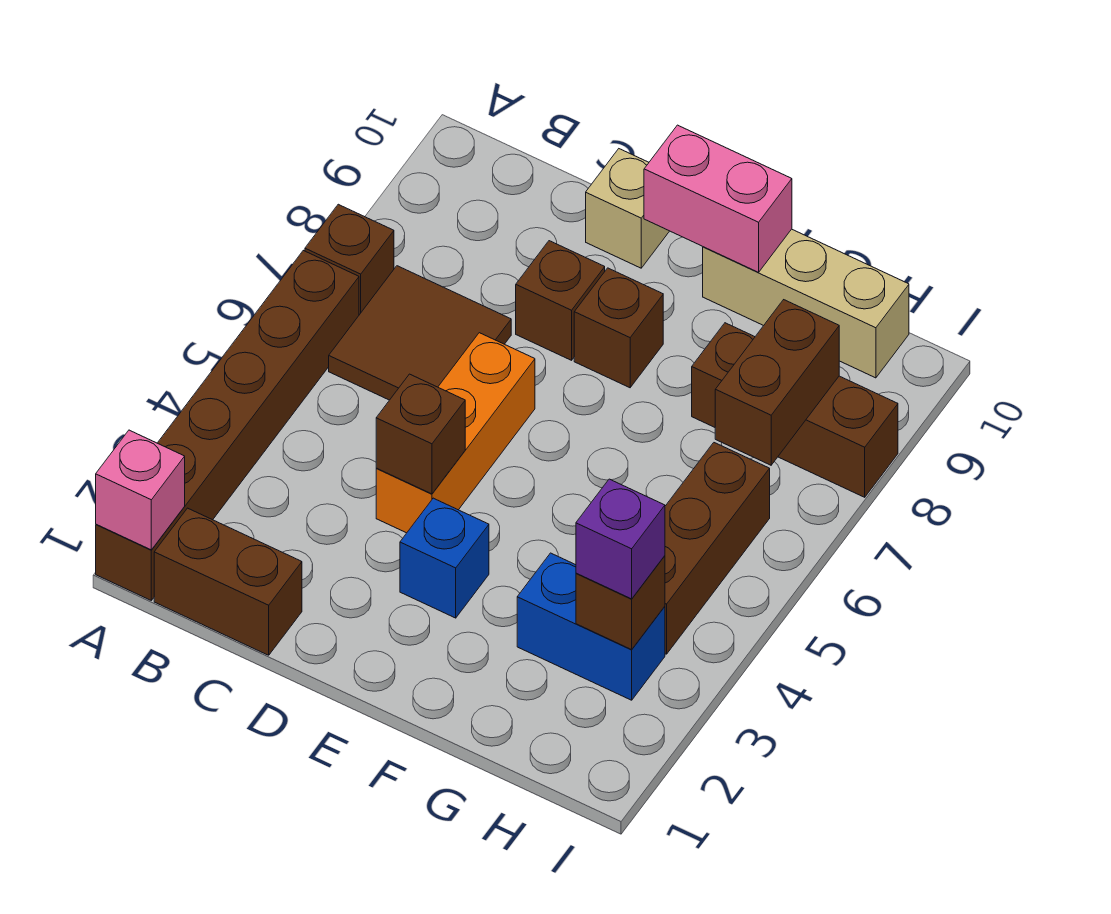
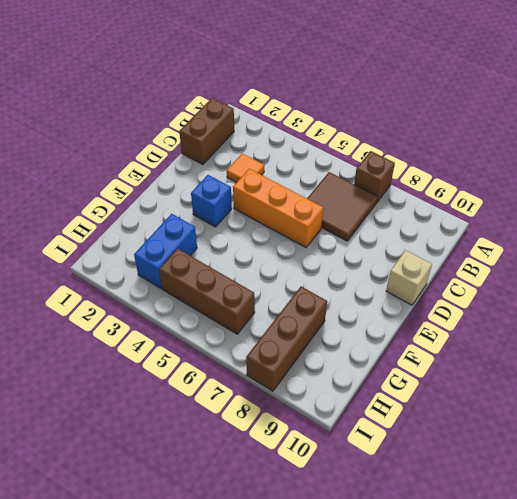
orange 1x1 tile [227,153,264,183] -> none
none -> brown 1x6 brick [96,250,359,600]
none -> brown 1x1 brick [516,241,605,360]
none -> brown 1x1 brick [574,268,663,388]

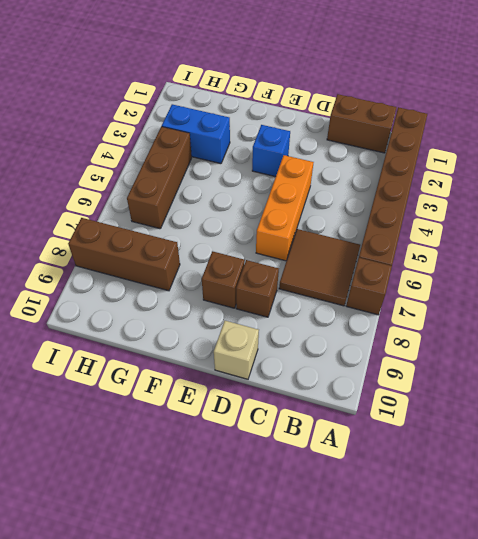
none -> tan 1x3 brick [703,229,909,378]
none -> pink 1x1 brick [96,430,185,550]
none -> brown 1x1 brick [376,374,465,494]

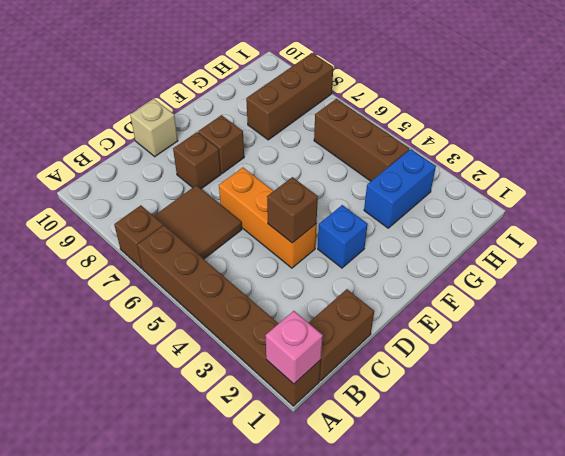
none -> tan 1x3 brick [703,229,909,378]
none -> pink 1x2 brick [644,125,792,272]
none -> brown 1x1 brick [576,556,665,650]

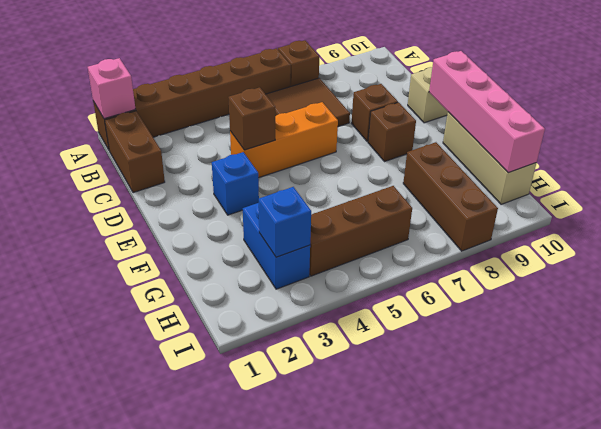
pink 1x4 brick [429,51,545,173] -> pink 1x2 brick [644,125,792,272]
blue 1x1 brick [259,187,311,257] -> brown 1x1 brick [576,556,665,650]
none -> brown 1x2 brick [715,300,839,465]
none -> purple 1x1 brick [576,479,665,599]

